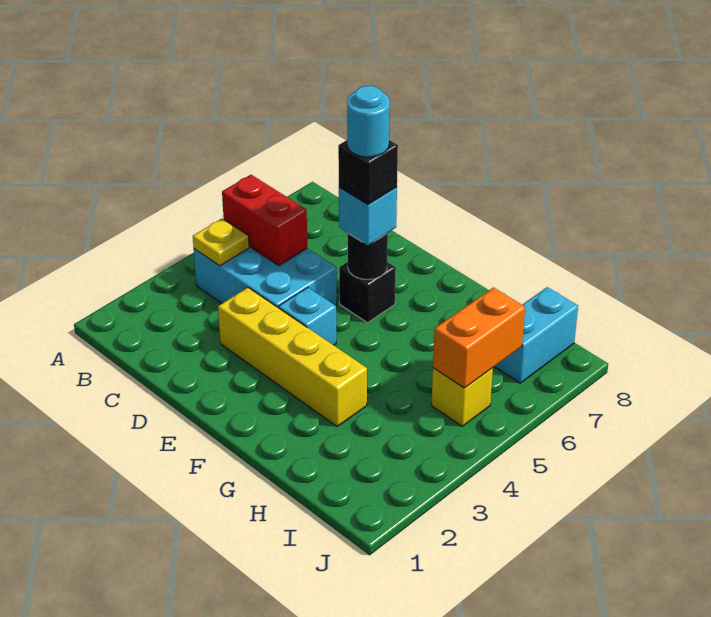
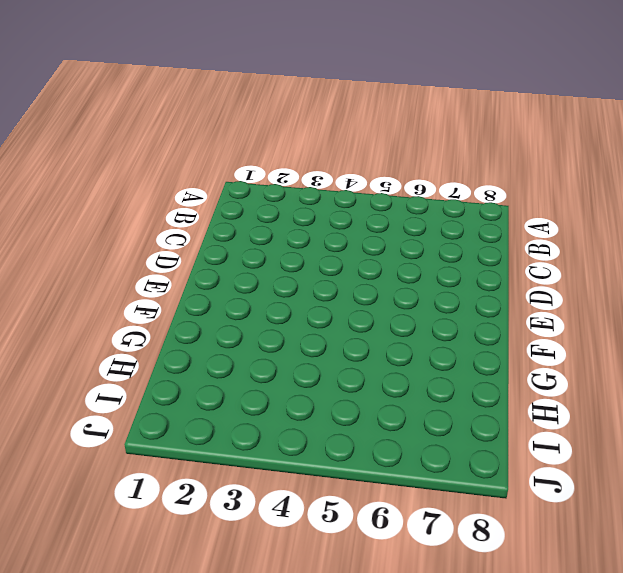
none -> cyan 2x3 brick [194,246,337,308]
none -> yellow 1x4 brick [218,288,367,426]
none -> cyan 1x1 brick [279,287,336,345]

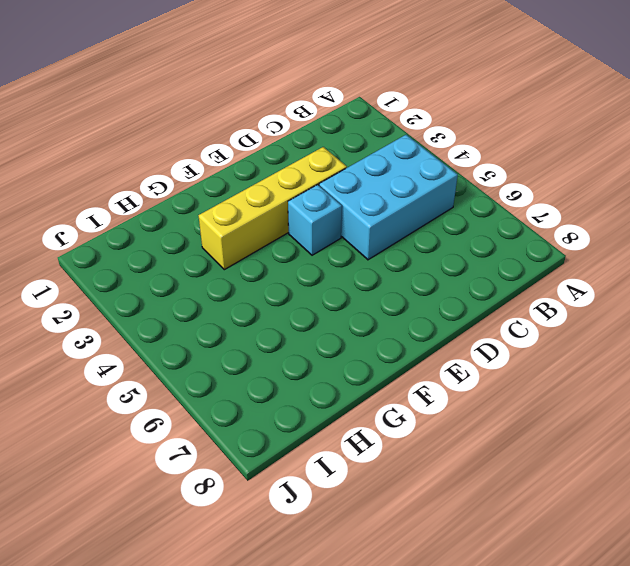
none -> black 1x1 brick [339,262,396,323]
none -> yellow 1x1 brick [432,368,493,426]
none -> cyan 1x2 brick [494,287,578,383]

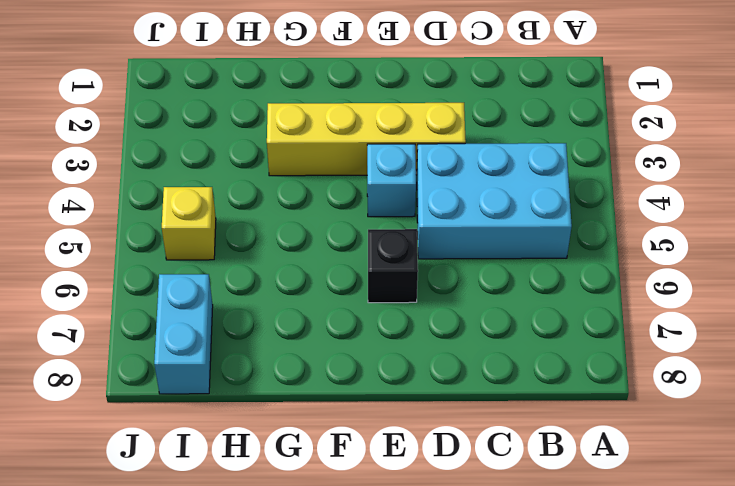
none -> yellow 1x1 plate [193,219,249,266]
none -> red 1x2 brick [222,175,307,266]
none -> black 1x1 round brick [348,233,388,279]

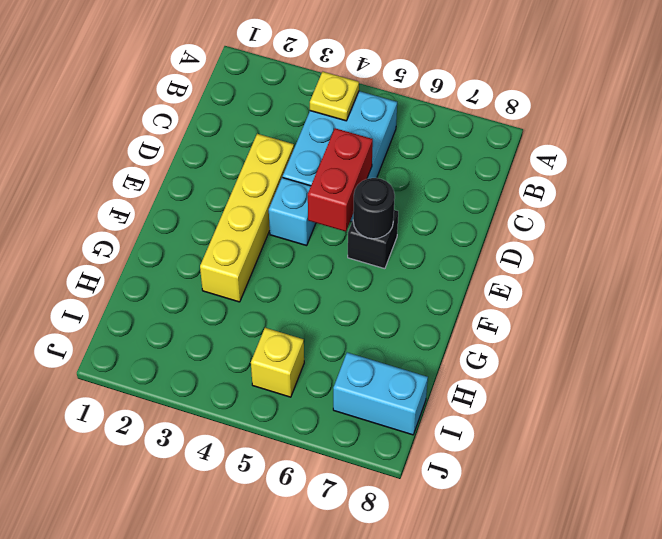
red 1x2 brick [308,128,373,232] -> red 1x2 brick moved to [222,175,307,266]
none -> orange 1x2 brick [433,288,525,388]
none -> cyan 1x1 brick [339,187,397,245]
none -> black 1x1 brick [338,140,398,205]

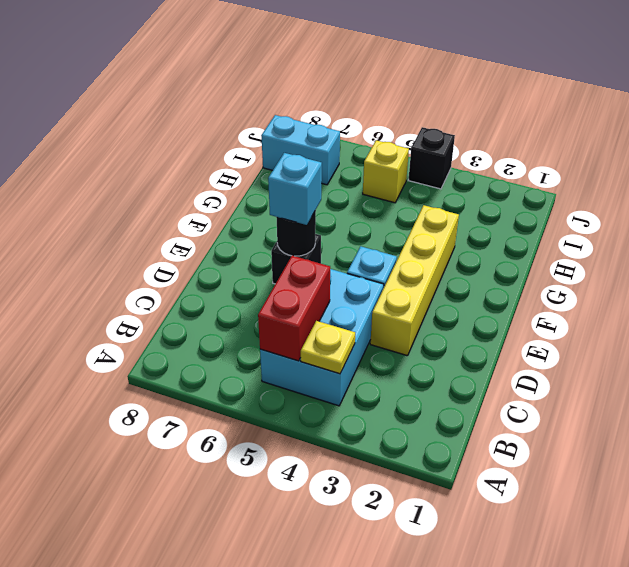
black 1x1 brick [409,127,455,189] -> black 1x1 brick moved to [338,140,398,205]
none -> orange 1x2 brick [433,288,525,388]
none -> cyan 1x1 round brick [347,86,390,157]

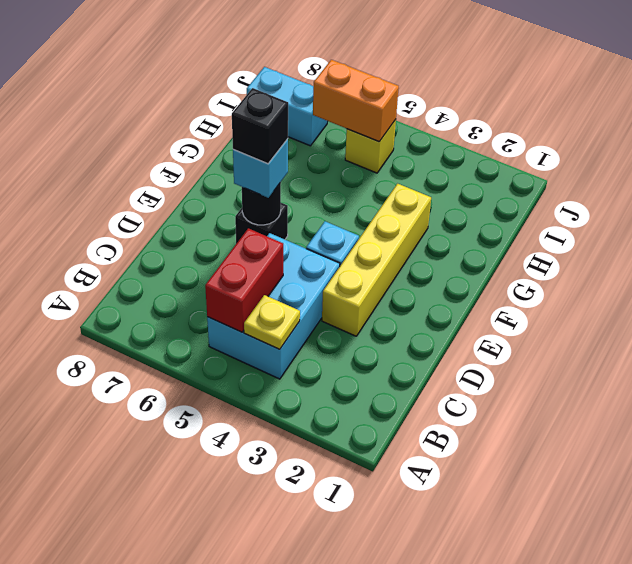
none -> cyan 1x1 round brick [347,86,390,157]

